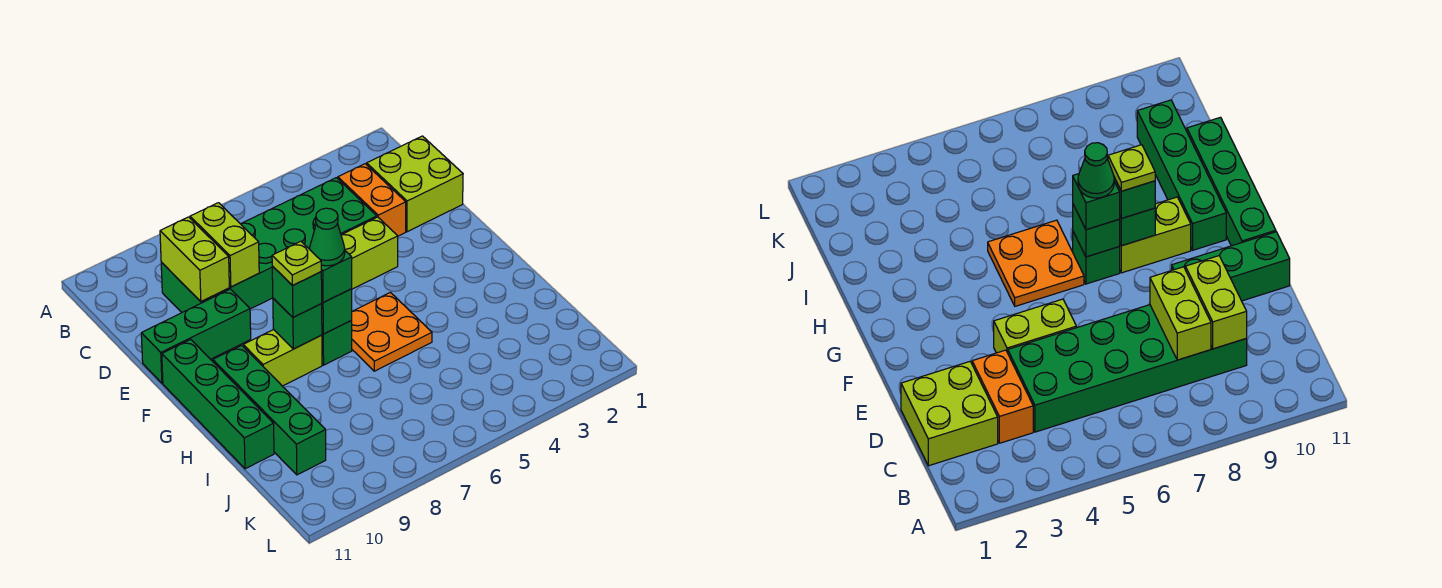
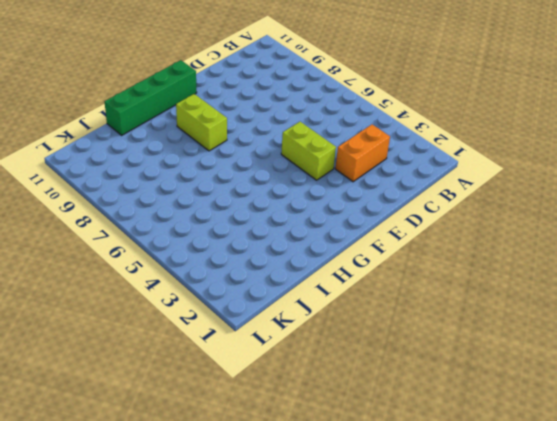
none -> lime 2x2 brick [367,136,463,232]
none -> green 2x6 brick [161,178,377,312]
none -> green 1x3 brick [141,289,251,383]

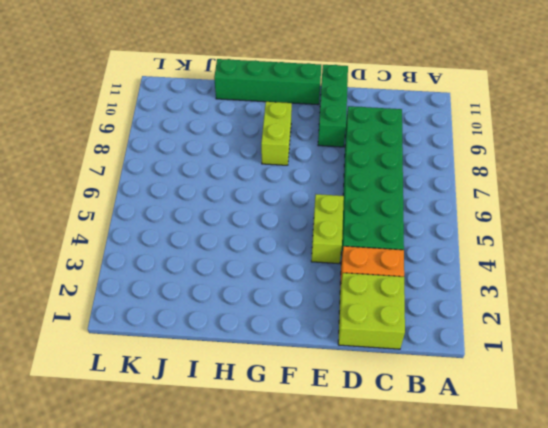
none -> orange 2x2 plate [351,293,432,371]
none -> green 1x1 brick [322,321,352,365]
none -> green 1x4 brick [213,345,326,475]

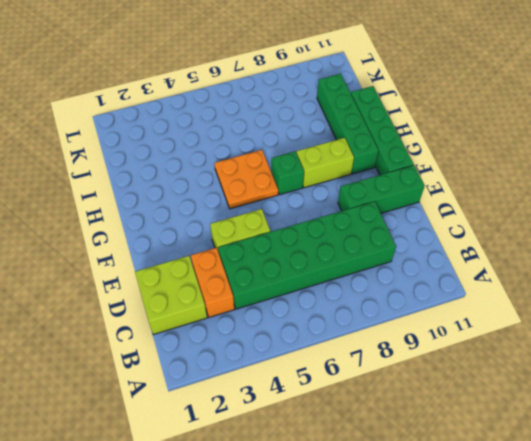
none -> lime 1x2 brick [190,203,259,287]
none -> lime 1x2 brick [160,217,229,302]
none -> green 1x1 brick [321,289,352,334]

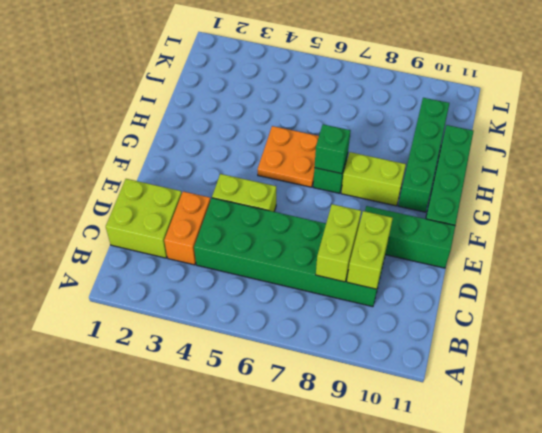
none -> green 1x1 brick [273,298,322,349]
none -> green 1x1 brick [321,251,352,303]
none -> green 1x1 brick [272,266,322,317]

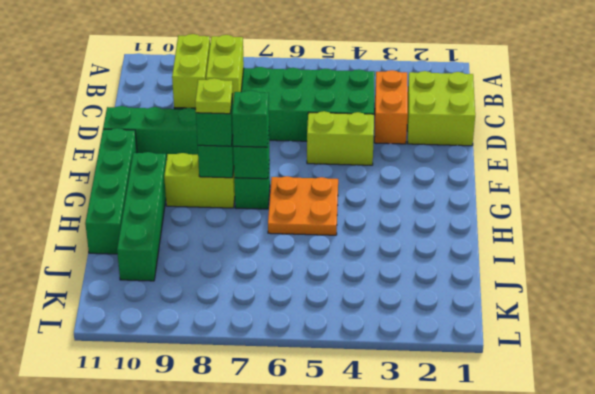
none -> green 1x1 cone [309,208,345,266]

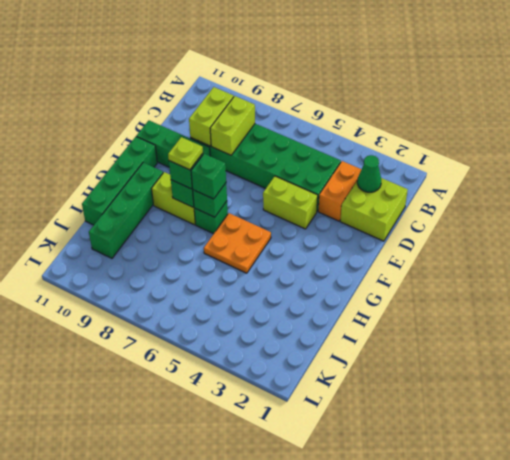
green 1x1 cone [357,155,381,192] -> green 1x1 cone moved to [309,208,345,266]

